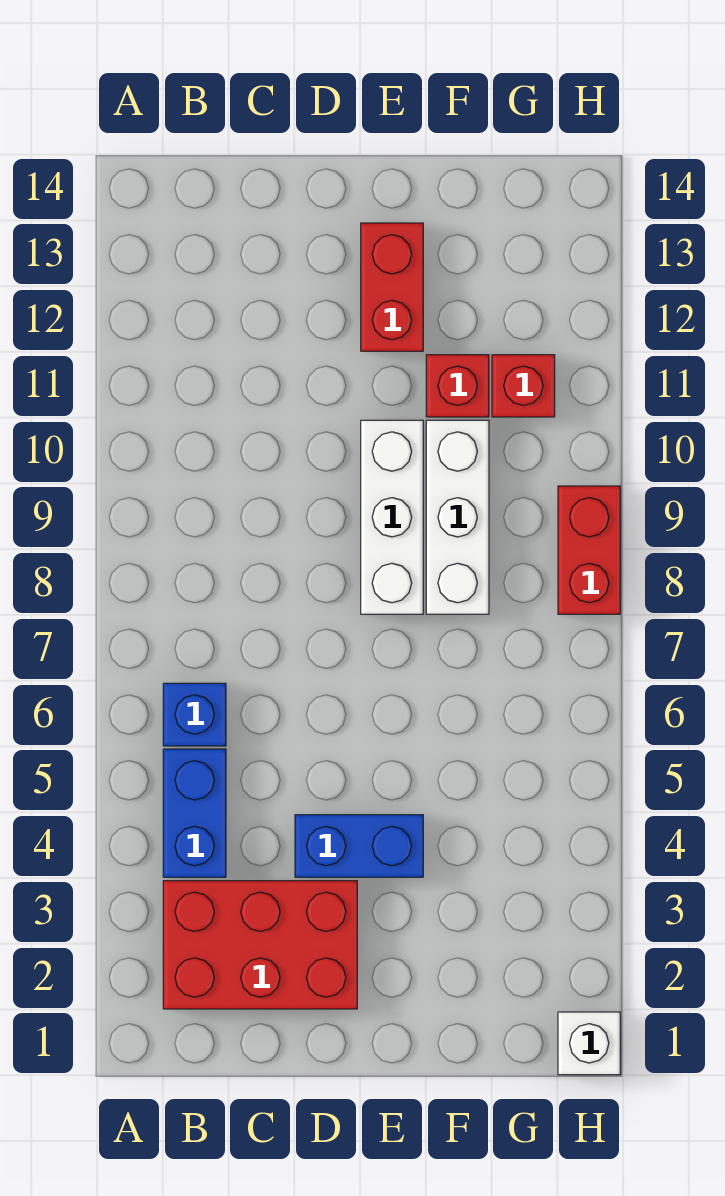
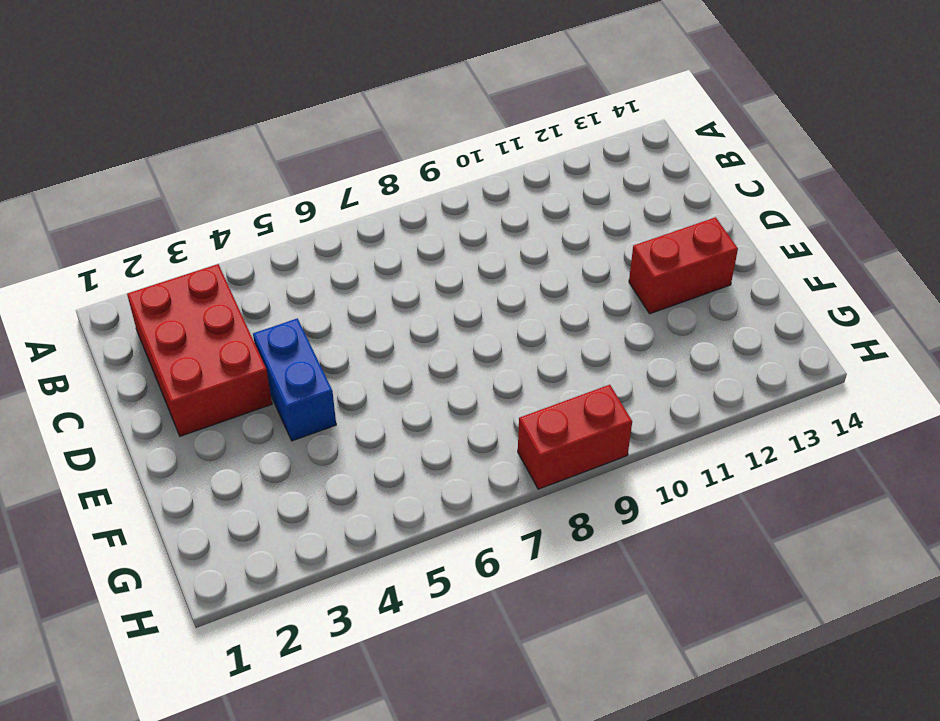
none -> blue 1x2 brick [163,749,226,877]
none -> blue 1x1 brick [163,683,226,746]

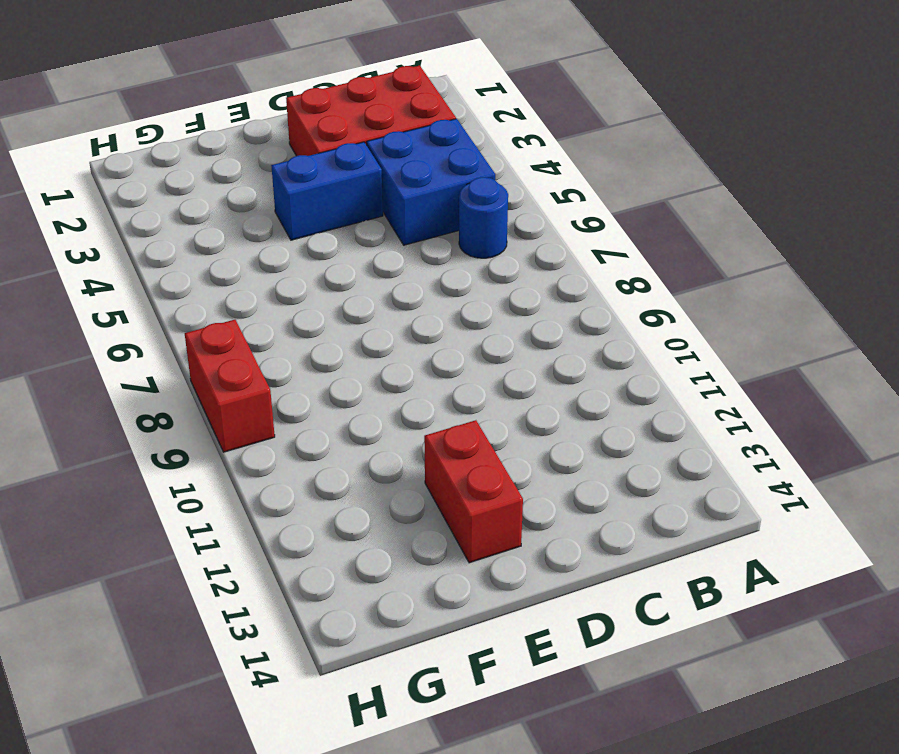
blue 2x2 brick [367,119,495,245] -> blue 1x2 brick [163,749,226,877]
blue 1x1 round brick [459,177,508,258] -> blue 1x1 brick [163,683,226,746]
none -> white 1x3 brick [361,420,423,614]
none -> white 1x3 brick [426,420,489,614]

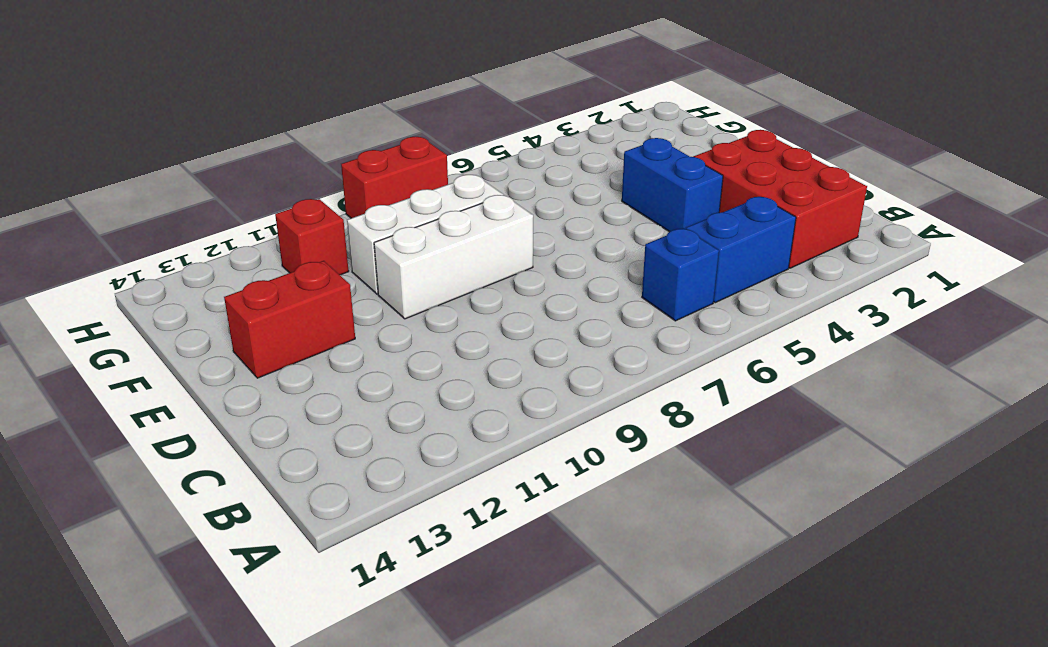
none -> red 1x1 brick [426,355,489,417]
none -> white 1x1 brick [558,1012,620,1075]

